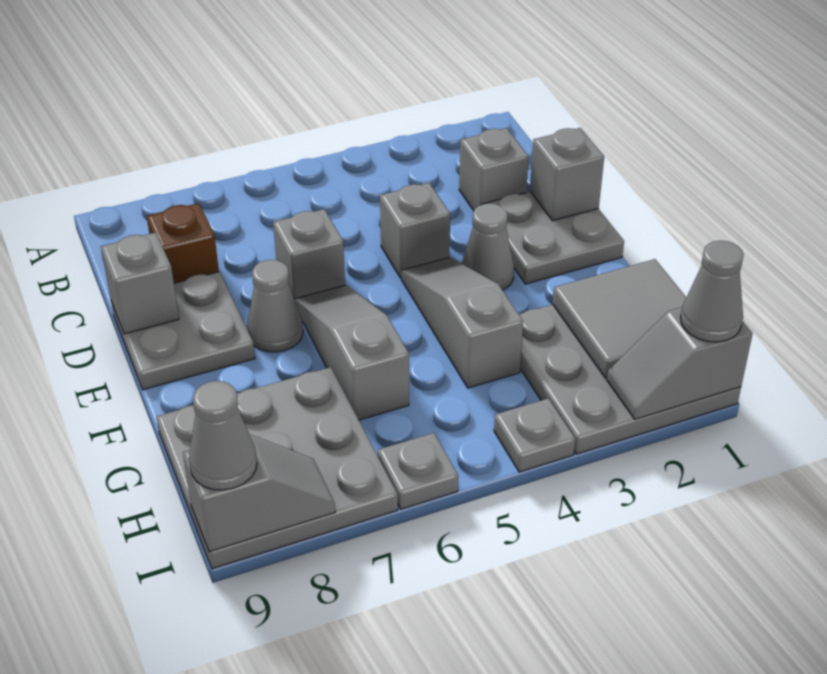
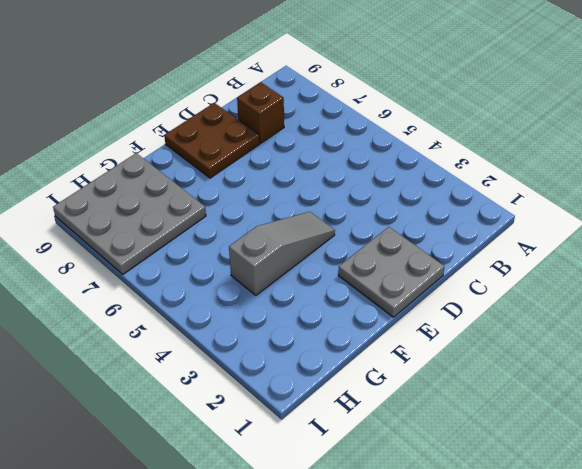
brown 2x2 plate [164,103,260,178] -> grey 2x2 plate [111,272,255,390]
none -> grey 1x1 brick [459,128,529,211]
none -> grey 1x1 brick [380,183,450,278]
none -> grey 1x1 brick [273,209,345,299]

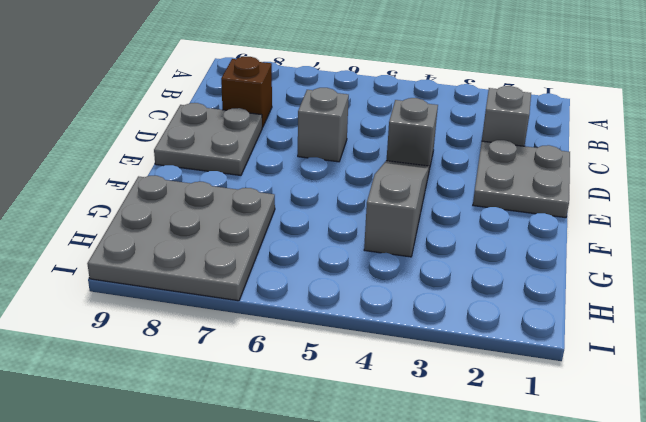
none -> grey 1x1 cone [462,204,514,290]
none -> grey 1x3 slope [295,285,409,420]
none -> grey 1x1 cone [247,260,303,352]

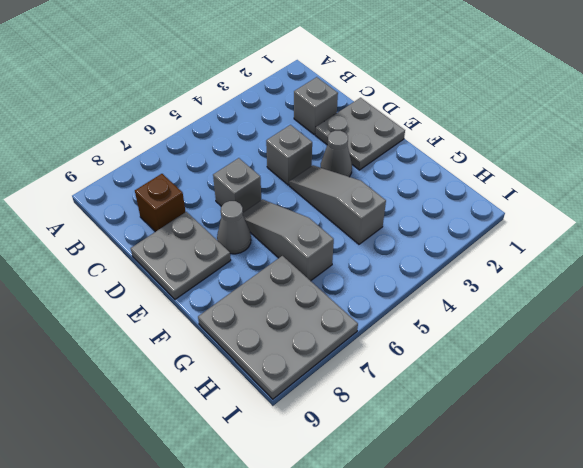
none -> grey 3x3 plate [519,304,741,454]
none -> grey 1x1 plate [494,398,575,472]
none -> grey 1x1 plate [378,433,458,509]

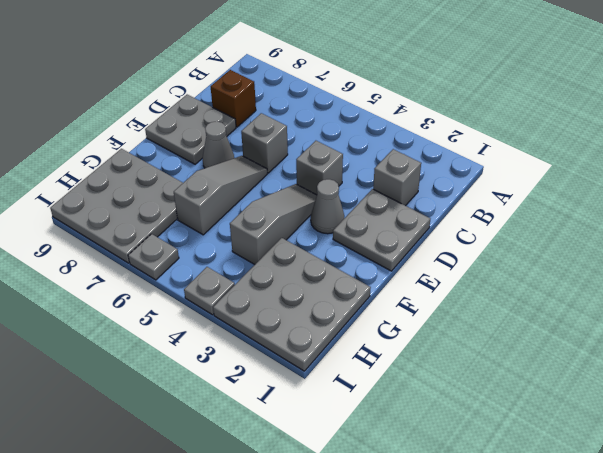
none -> grey 1x1 brick [530,128,604,221]
none -> grey 1x1 brick [101,233,179,334]
none -> grey 2x2 tile [553,259,686,378]

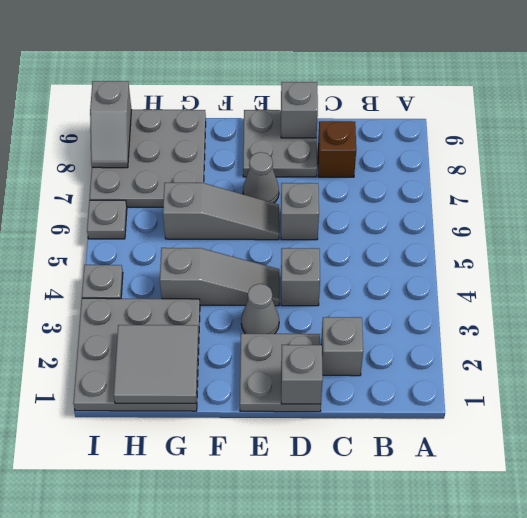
none -> grey 1x2 slope [607,307,753,419]
none -> grey 1x1 cone [681,241,743,342]
none -> grey 1x1 cone [189,381,257,490]

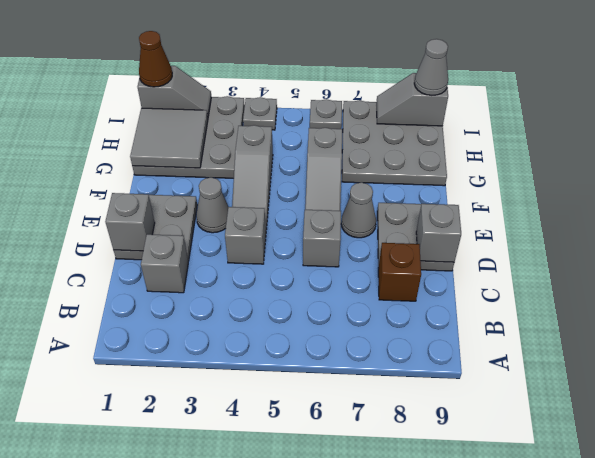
brown 1x1 cone [139,31,172,87] -> grey 1x1 cone [681,241,743,342]

